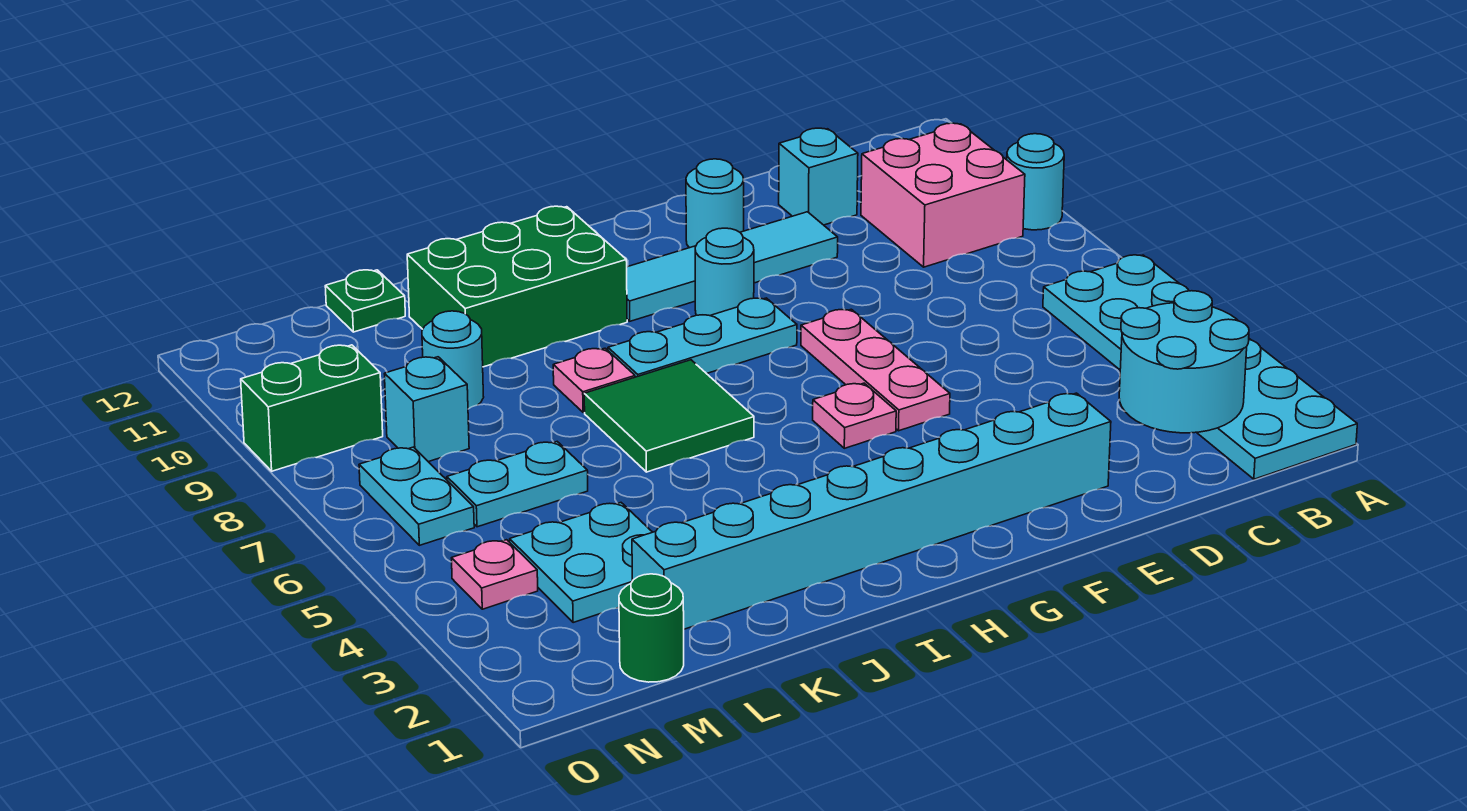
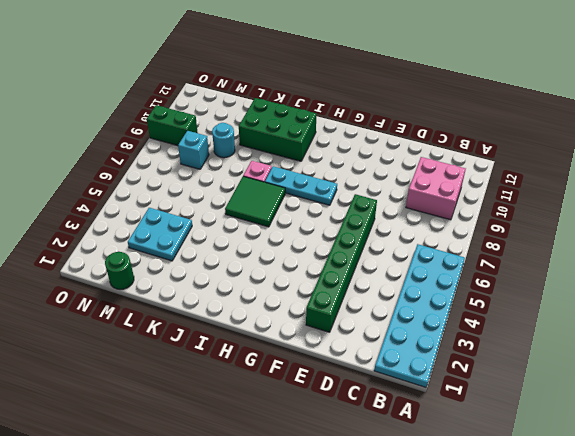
green 1x6 brick [306,194,377,332] -> cyan 1x8 brick [632,393,1111,629]
none -> cyan 1x1 round brick [1007,134,1064,230]
none -> cyan 1x1 brick [779,128,858,225]
none -> cyan 1x4 tile [627,212,838,321]

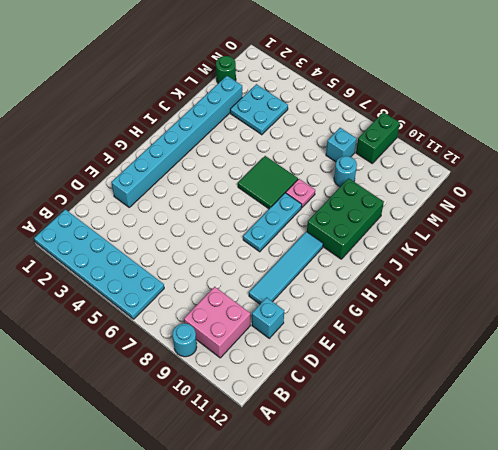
none -> pink 1x3 plate [801,309,950,431]
none -> cyan 1x1 round brick [686,159,744,248]
none -> pink 1x1 plate [813,383,896,448]

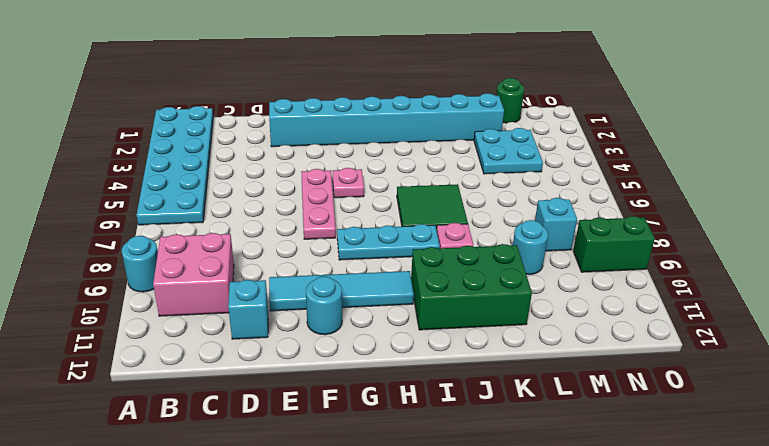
none -> cyan 1x1 round brick [695,228,754,316]
none -> cyan 1x2 plate [447,442,588,527]
none -> green 1x1 plate [325,270,405,332]

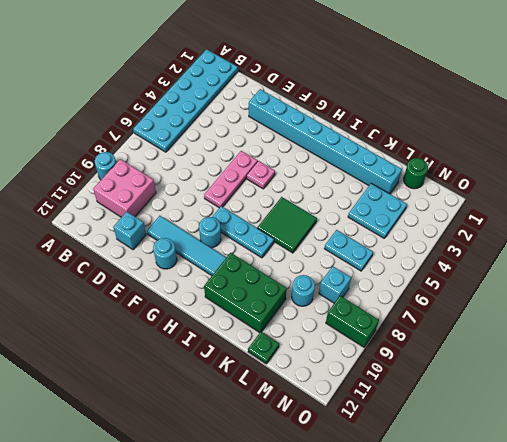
none -> pink 1x1 plate [553,348,635,413]
none -> pink 1x1 plate [452,540,538,609]
none -> cyan 1x2 plate [359,447,474,545]

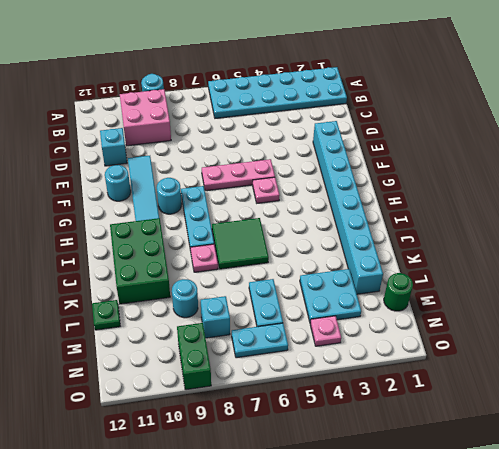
none -> cyan 2x2 round brick [1119,291,1249,433]

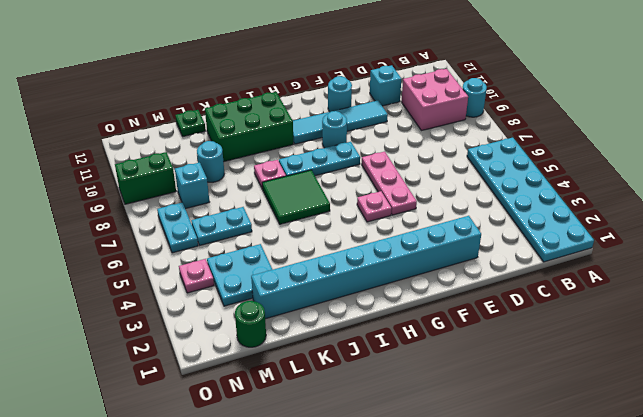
none -> cyan 2x2 round brick [1119,291,1249,433]

